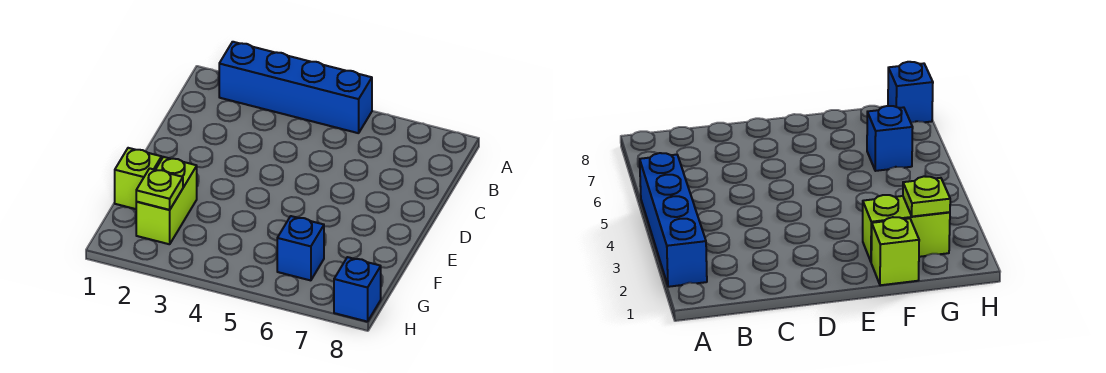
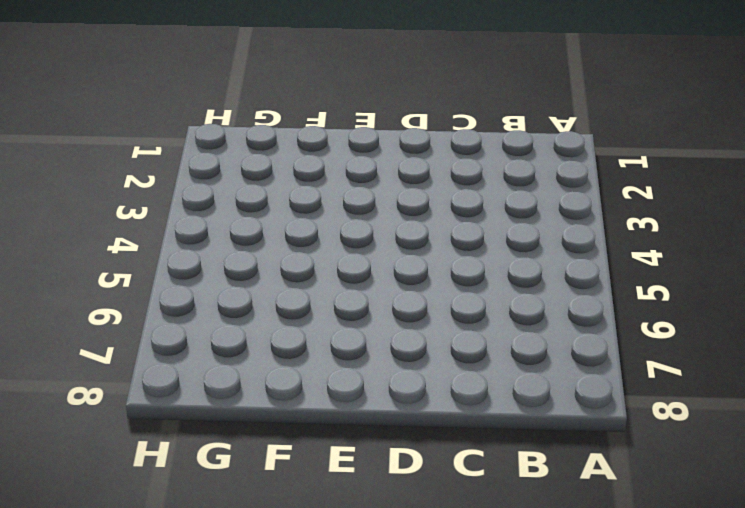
none -> blue 1x4 brick [219,42,372,133]
none -> lime 1x1 brick [115,148,162,209]

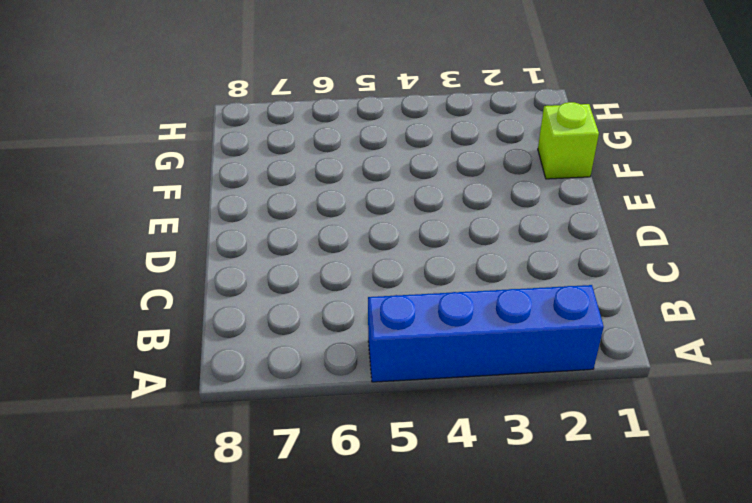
none -> lime 1x2 brick [136,157,197,244]
none -> blue 1x1 brick [277,216,324,280]

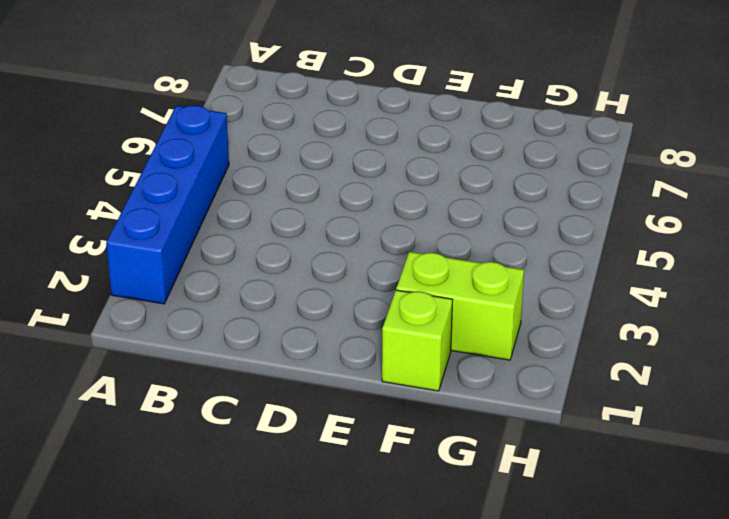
none -> blue 1x1 brick [277,216,324,280]
none -> blue 1x1 brick [334,257,381,322]

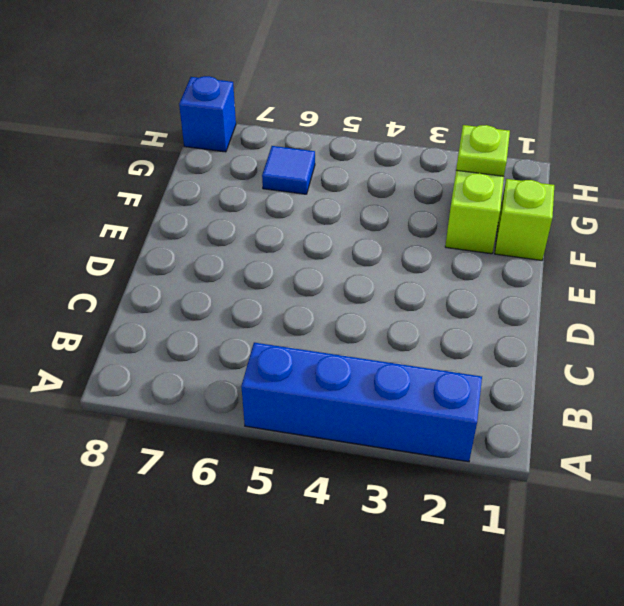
blue 1x1 tile [262,146,315,194] -> blue 1x1 brick [277,216,324,280]

